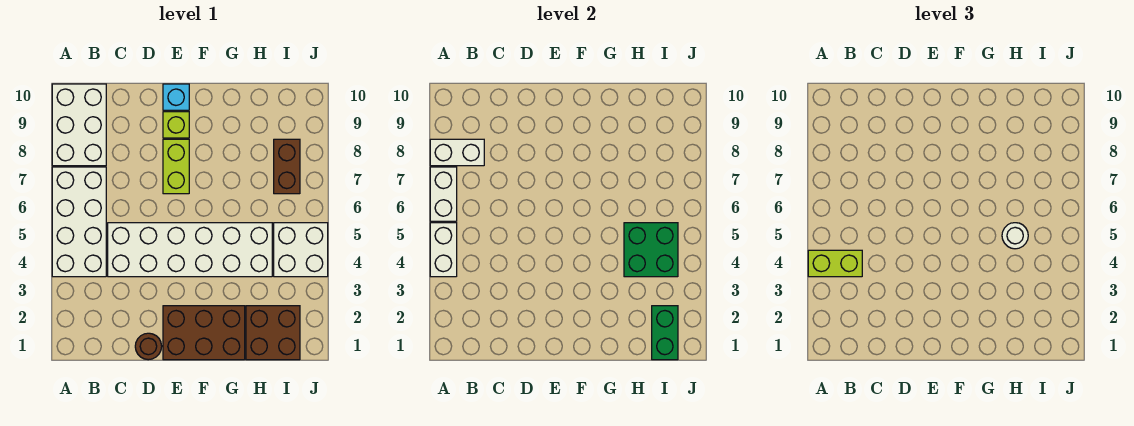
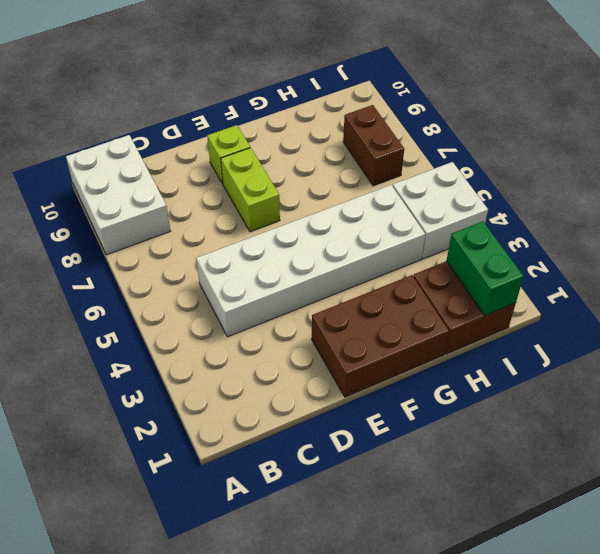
none -> white 2x4 brick [52,167,106,277]
none -> brown 1x1 round brick [135,333,162,360]
none -> cyan 1x1 brick [163,84,189,110]

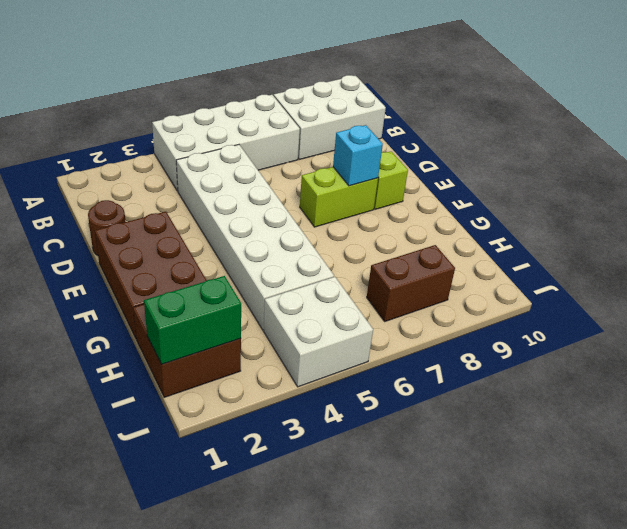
cyan 1x1 brick [333,125,383,186] -> cyan 1x1 brick moved to [163,84,189,110]
none -> white 1x2 brick [430,223,457,277]
none -> white 1x2 brick [430,167,457,221]
none -> white 1x2 brick [430,139,484,166]

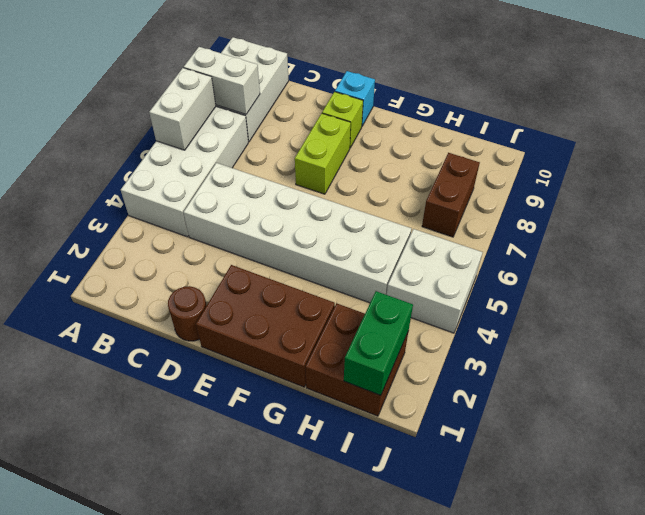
none -> white 1x2 brick [430,223,457,277]
none -> green 2x2 brick [624,223,678,277]
none -> lime 1x2 brick [808,250,862,277]

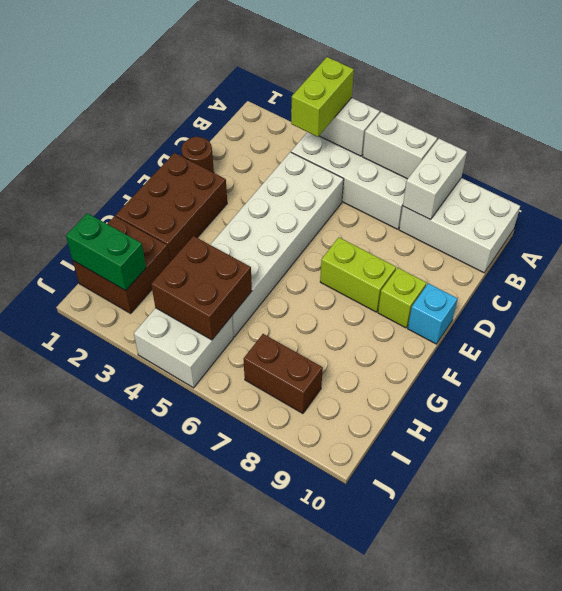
brown 2x2 brick [151,236,252,340] -> green 2x2 brick [624,223,678,277]
none -> white 1x1 round brick [1002,223,1028,249]

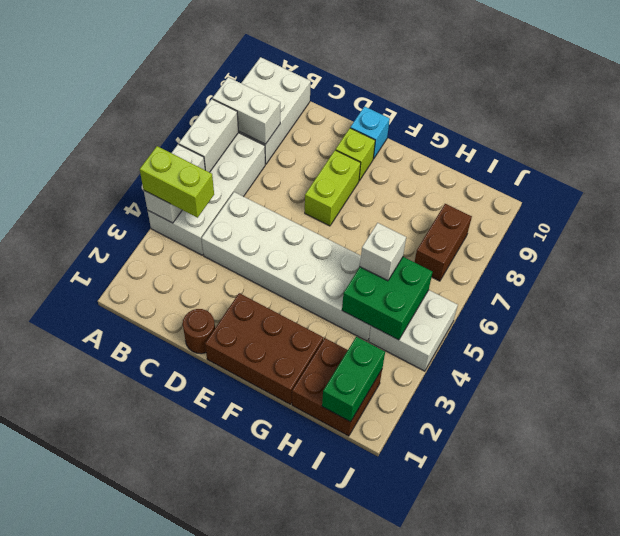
white 1x1 brick [360,223,406,281] -> white 1x1 round brick [1002,223,1028,249]

